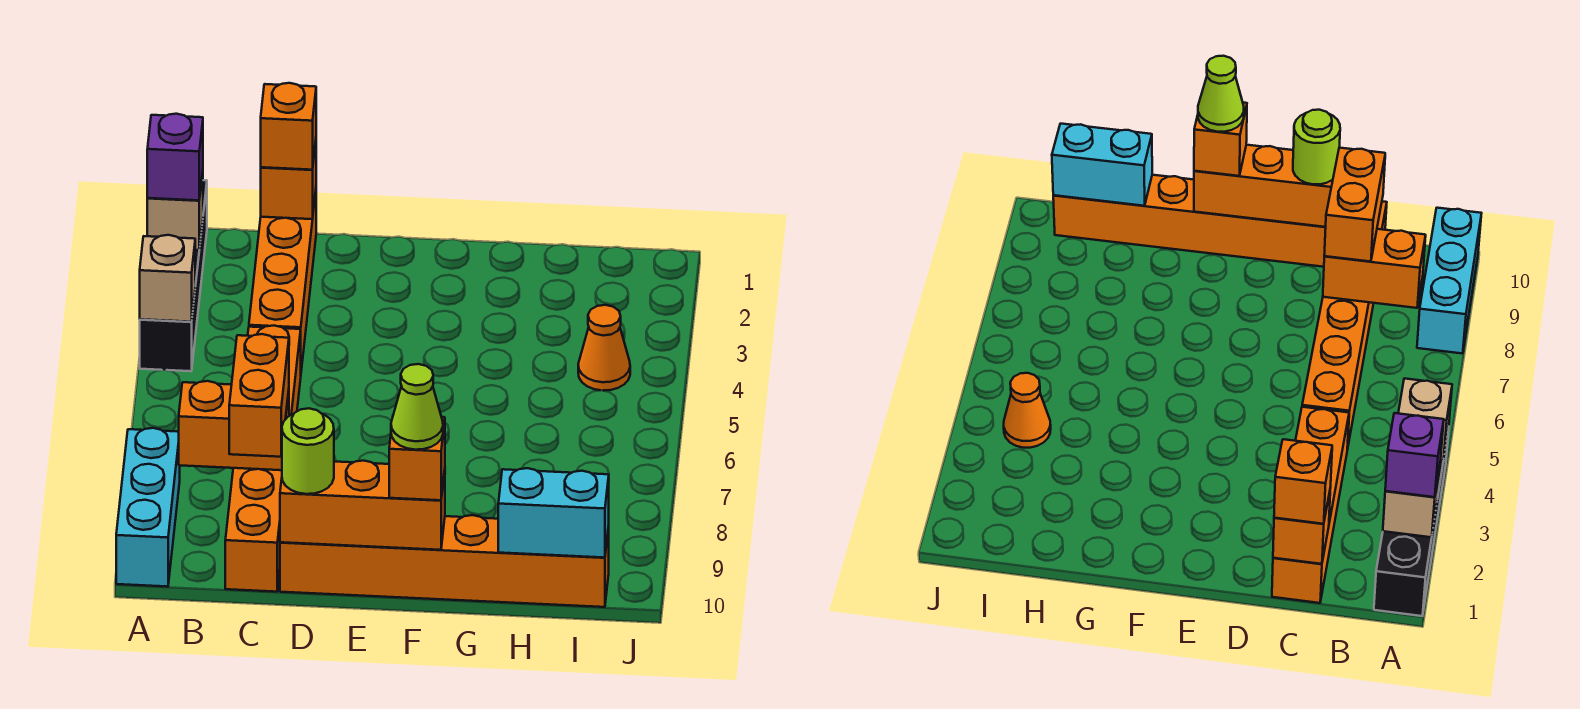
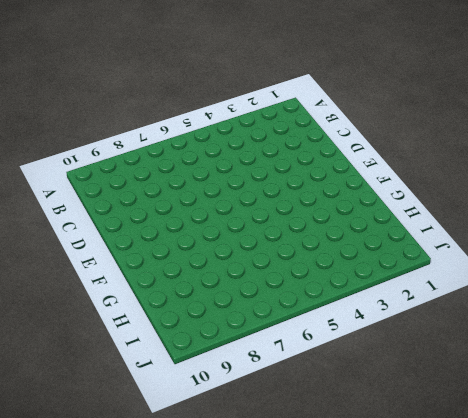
none -> black 1x4 brick [140,180,207,371]
none -> cyan 1x3 brick [116,428,180,587]
none -> orange 1x4 brick [249,192,316,370]

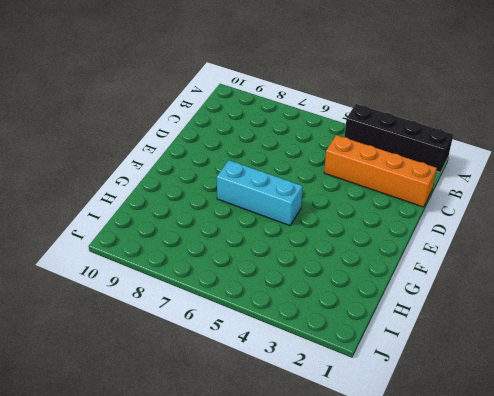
cyan 1x3 brick [217,160,302,226] -> cyan 1x3 brick moved to [116,428,180,587]
none -> orange 1x6 brick [225,326,301,592]
none -> orange 1x6 brick [280,515,609,607]
none -> orange 1x1 cone [578,305,630,391]

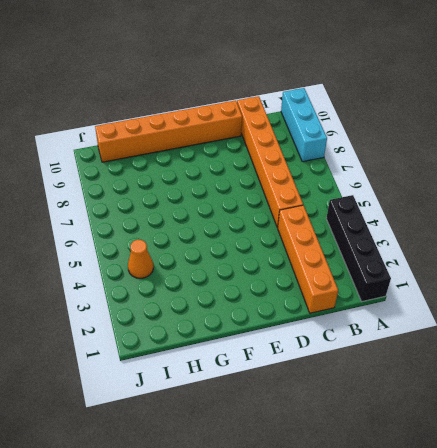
none -> tan 1x1 brick [147,172,203,250]
none -> tan 1x1 brick [140,235,195,322]
none -> orange 1x2 brick [179,381,289,470]

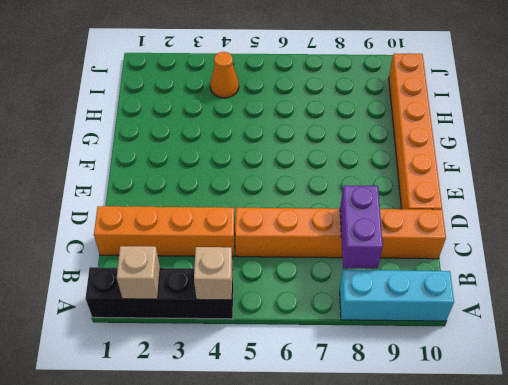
purple 1x2 brick [340,185,383,269] -> orange 1x2 brick [179,381,289,470]
none -> orange 1x1 brick [261,143,316,219]
none -> orange 1x3 brick [280,461,445,550]
none -> cyan 1x2 brick [498,468,609,558]

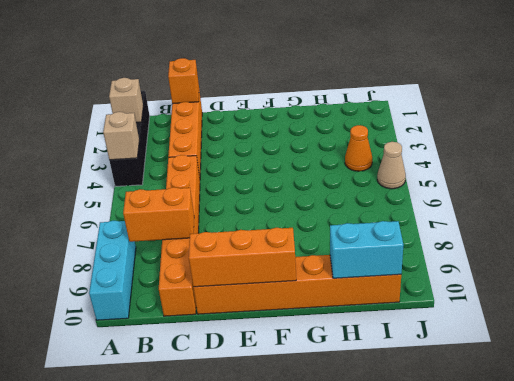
tan 1x1 cone [377,142,406,189] -> none
none -> purple 1x1 brick [147,114,203,200]
none -> orange 1x1 brick [261,83,316,170]
none -> orange 1x2 brick [229,334,289,457]

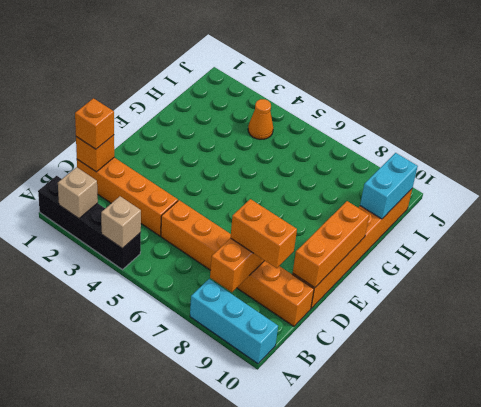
none -> purple 1x1 brick [147,114,203,200]
none -> lime 1x1 round brick [282,408,334,494]
none -> orange 1x1 brick [389,417,445,500]

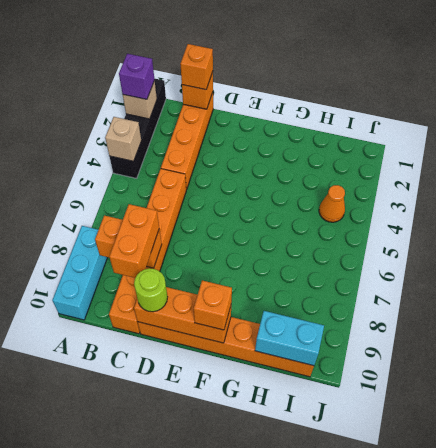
none -> lime 1x1 cone [391,364,443,450]

